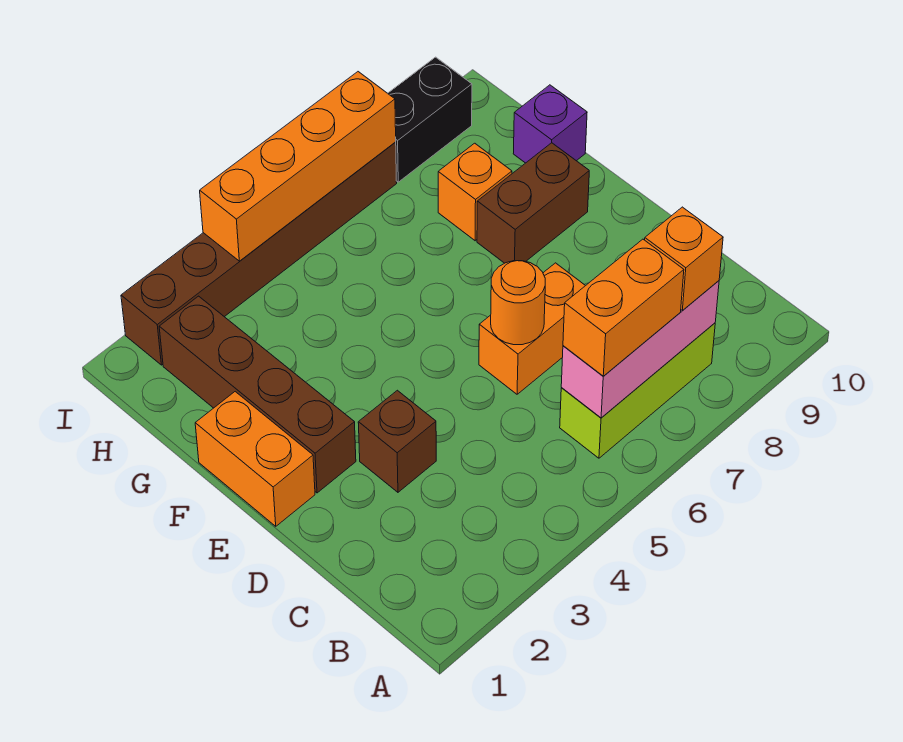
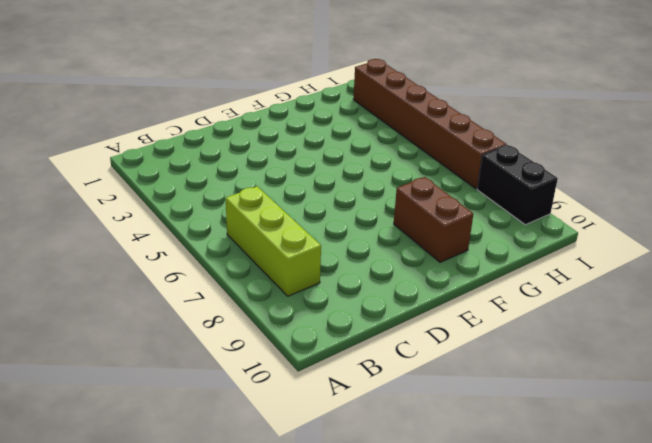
none -> brown 1x1 brick [358,390,436,492]
none -> orange 1x2 brick [479,263,585,394]
none -> orange 1x2 brick [195,392,315,526]

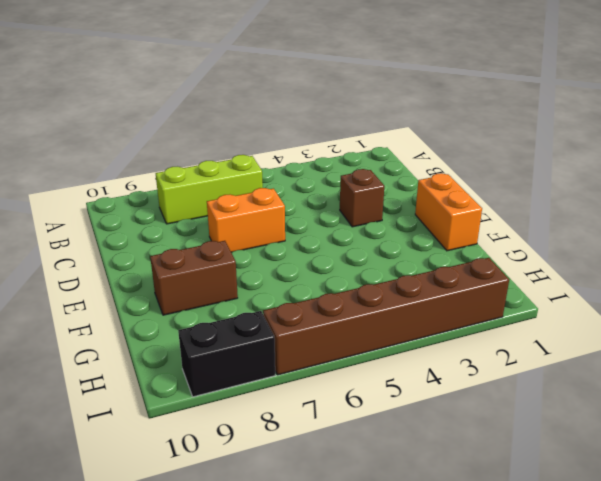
none -> brown 1x4 brick [159,296,356,493]
none -> orange 1x1 brick [438,143,512,241]
none -> purple 1x1 brick [513,85,587,163]

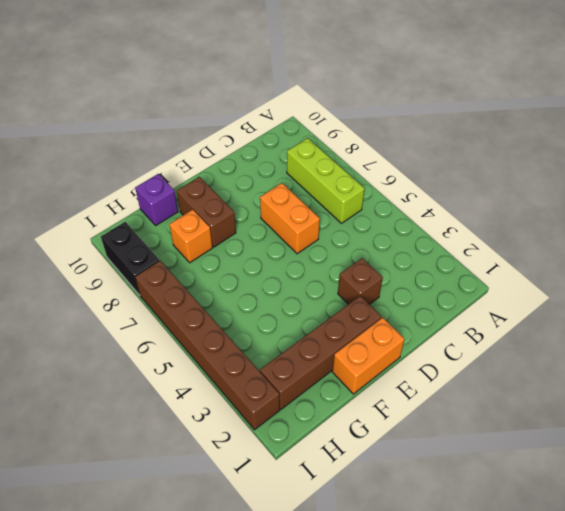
none -> pink 1x3 brick [561,281,719,418]
none -> orange 1x1 round brick [491,261,545,345]
none -> orange 1x4 brick [200,72,396,261]

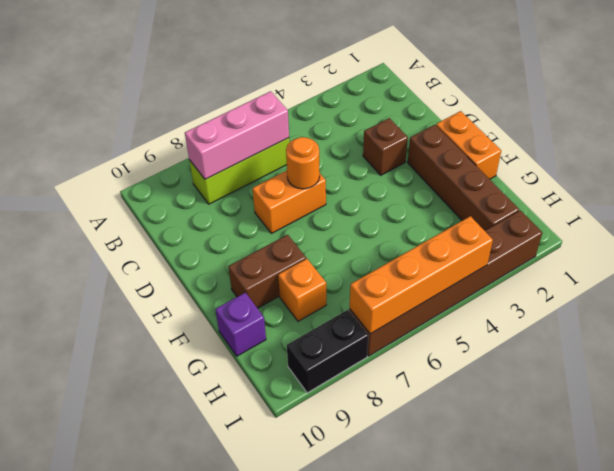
none -> orange 1x2 brick [563,239,684,376]
none -> orange 1x1 brick [645,207,723,311]

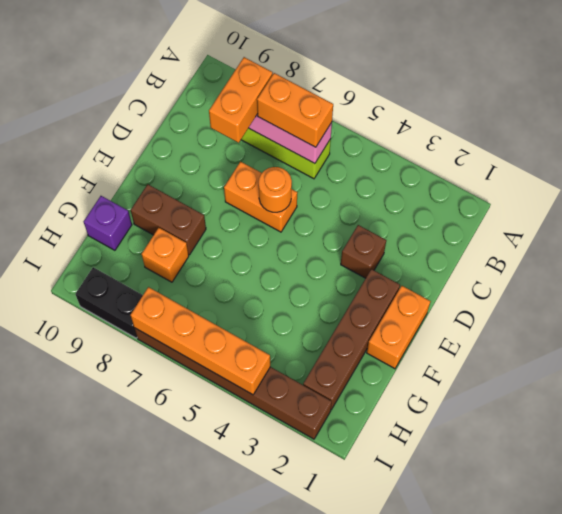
orange 1x2 brick [209,57,273,143] -> orange 1x1 brick [645,207,723,311]

